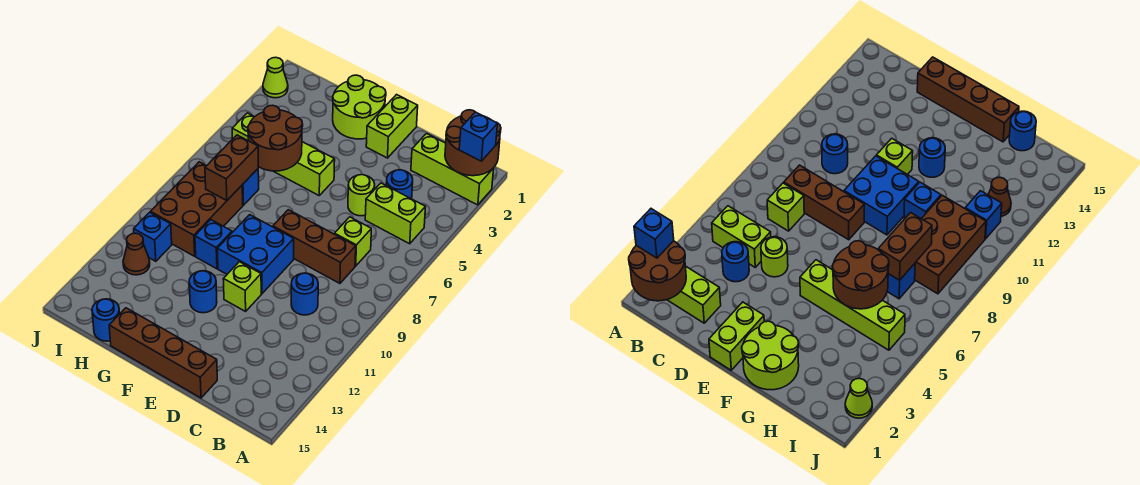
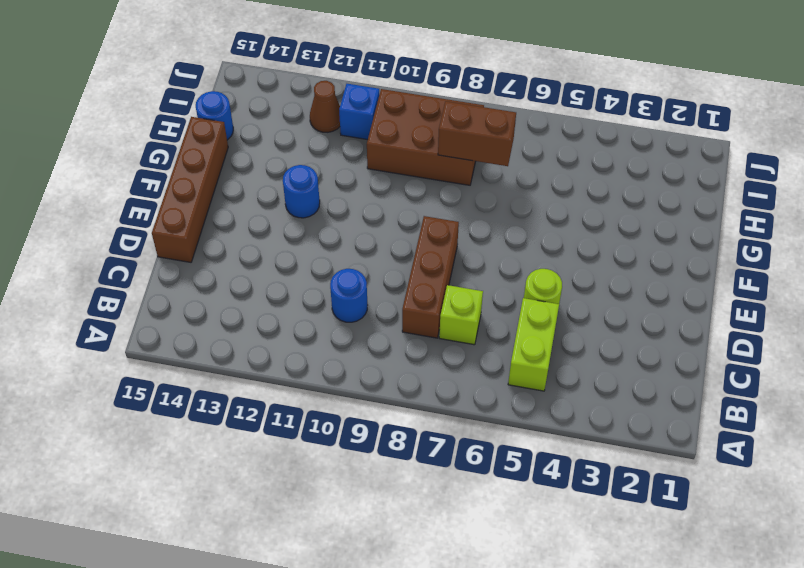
none -> lime 1x3 brick [411,134,494,205]
none -> blue 1x1 round brick [386,170,413,199]
none -> lime 1x2 brick [366,95,418,158]

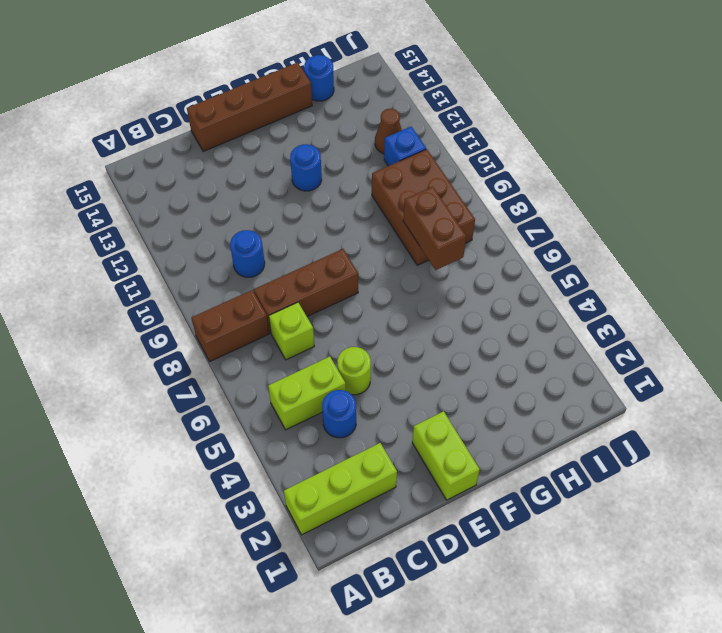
brown 1x2 brick [192,290,269,361] -> none
none -> blue 2x2 brick [217,215,294,294]
none -> lime 1x1 brick [223,262,261,311]
none -> lime 2x2 round brick [333,75,386,139]

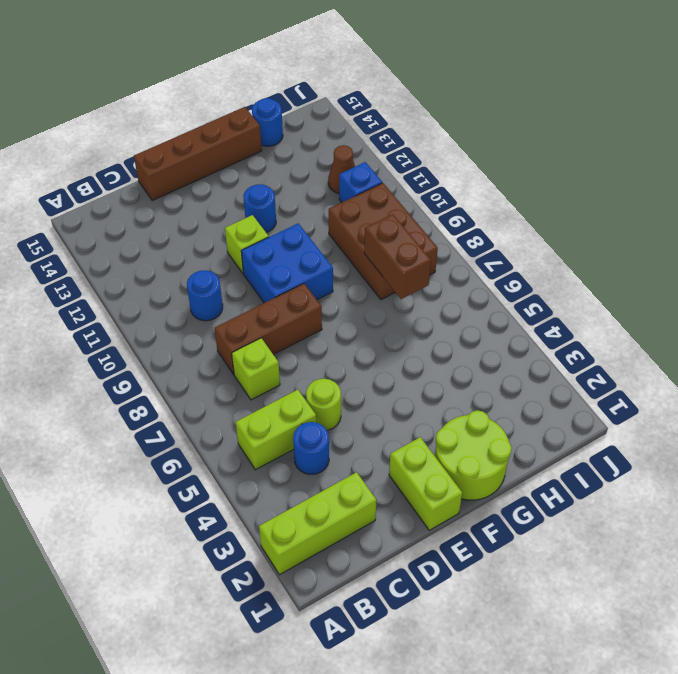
none -> lime 1x4 brick [232,113,335,195]
none -> blue 1x1 brick [195,220,232,269]
none -> blue 1x1 brick [242,169,259,205]

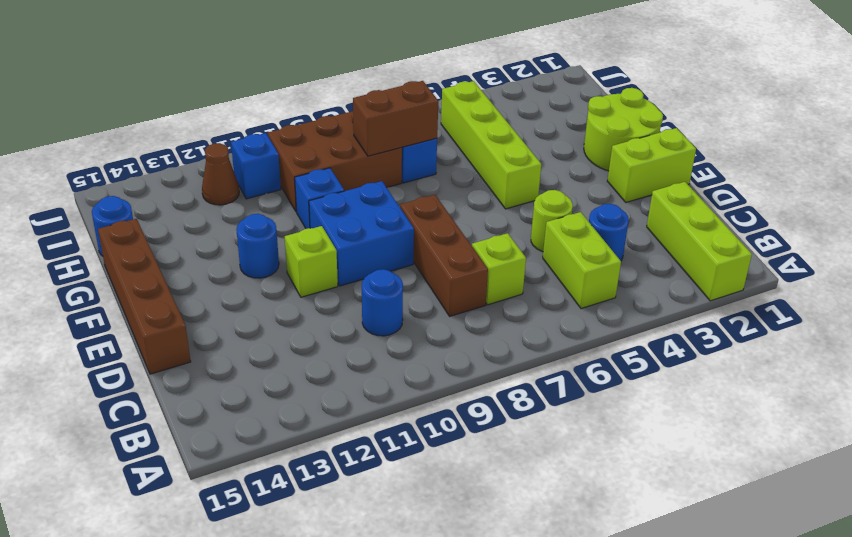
none -> lime 1x1 cone [263,58,288,98]
none -> brown 2x2 round brick [445,110,501,176]
none -> brown 2x2 round brick [248,105,303,171]

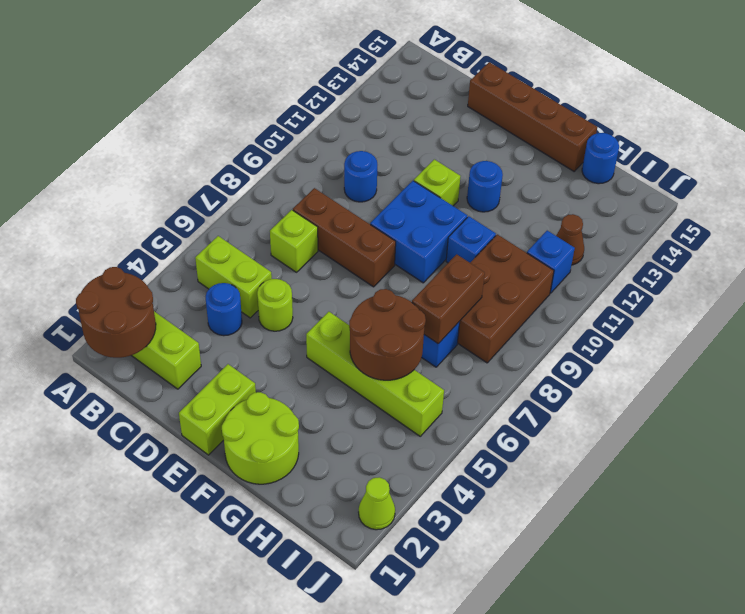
none -> blue 1x1 brick [459,112,498,161]

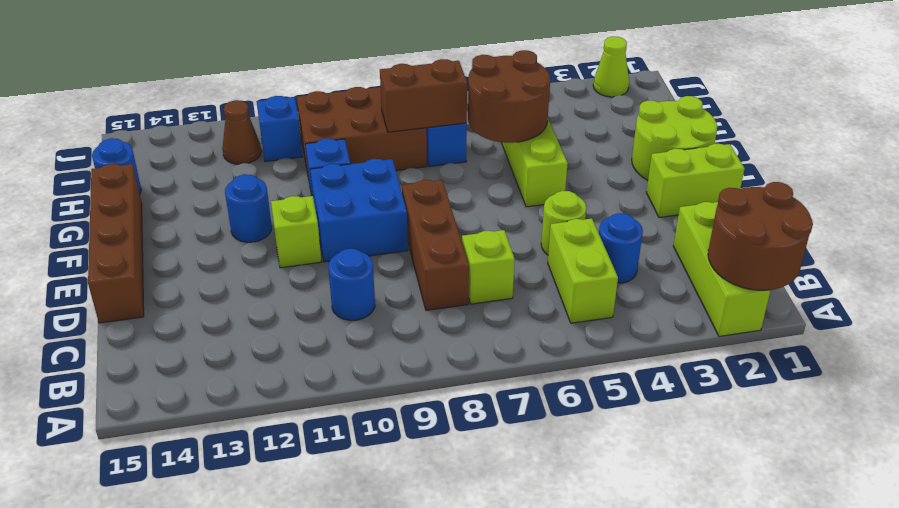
none -> blue 1x1 brick [459,112,498,161]

